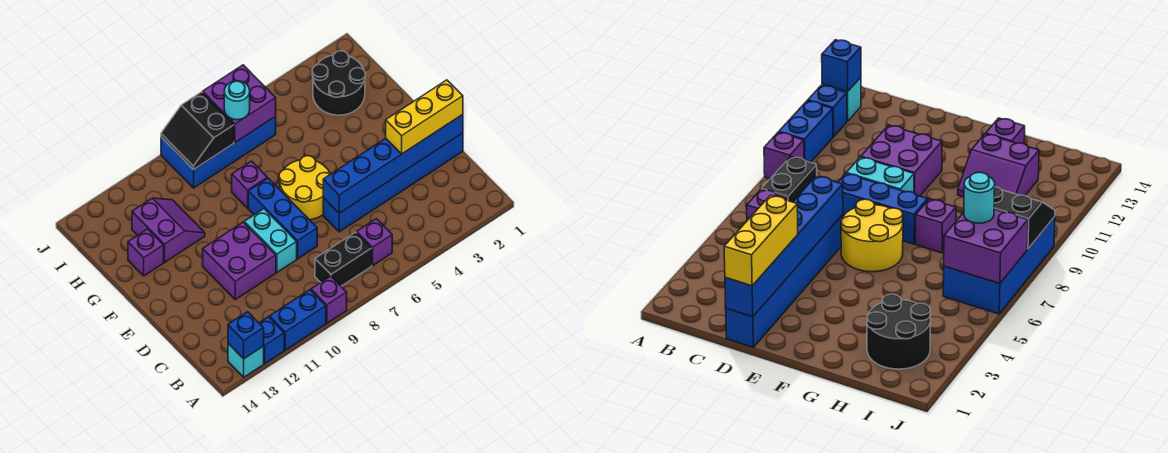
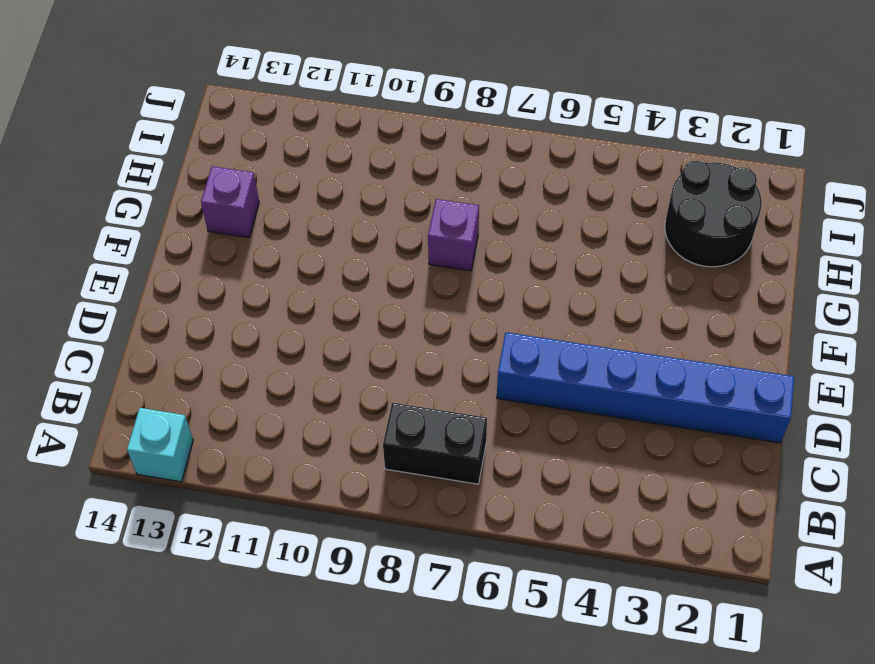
none -> purple 1x1 brick [311,276,347,323]
none -> blue 1x2 brick [269,290,326,350]
none -> blue 1x1 brick [259,317,284,364]

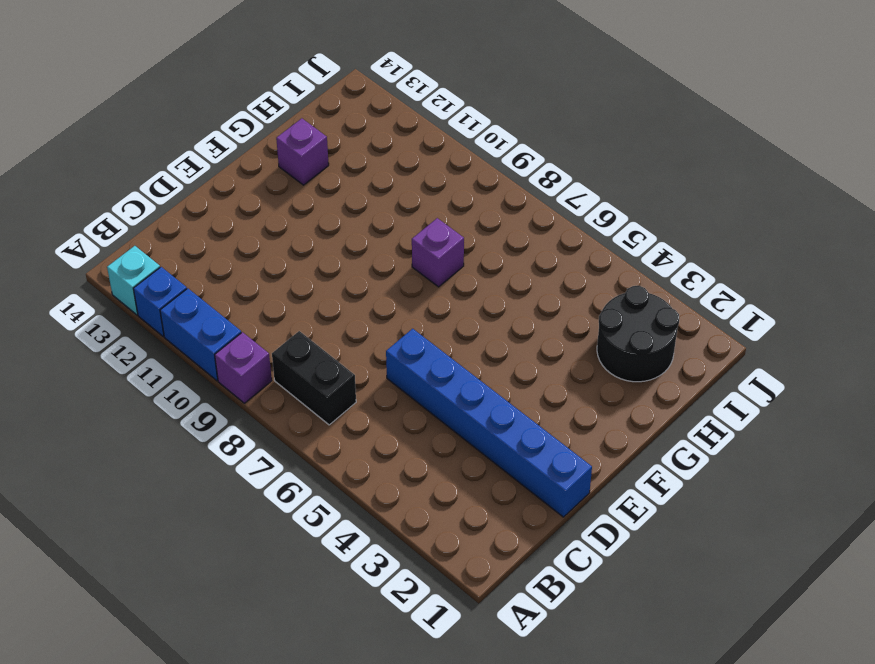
none -> purple 1x1 brick [357,219,392,266]
none -> blue 1x3 brick [248,178,317,259]
none -> cyan 1x2 brick [244,209,297,272]

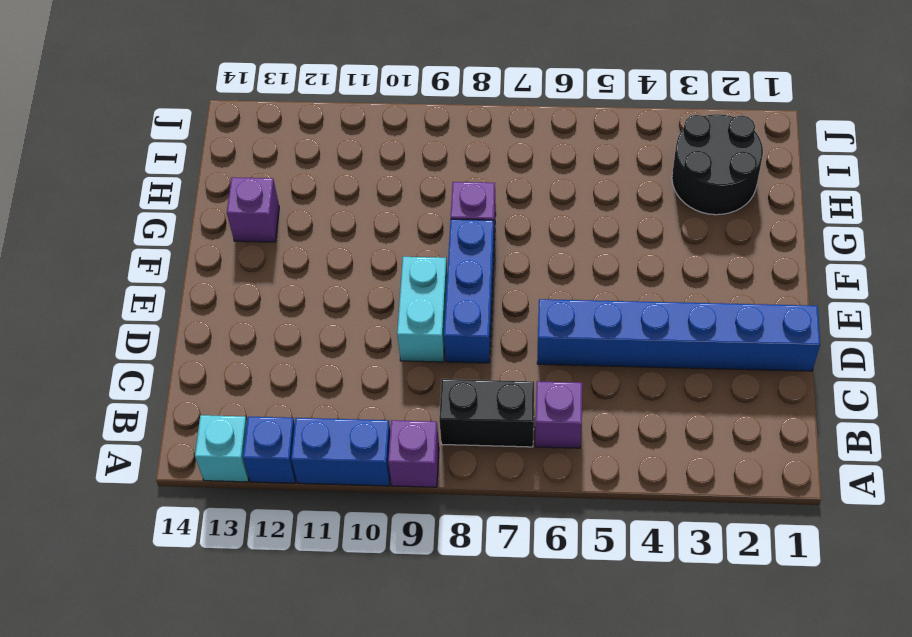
none -> purple 2x2 brick [203,222,276,299]
none -> yellow 2x2 round brick [279,156,330,220]
none -> purple 2x2 slope [132,198,205,262]

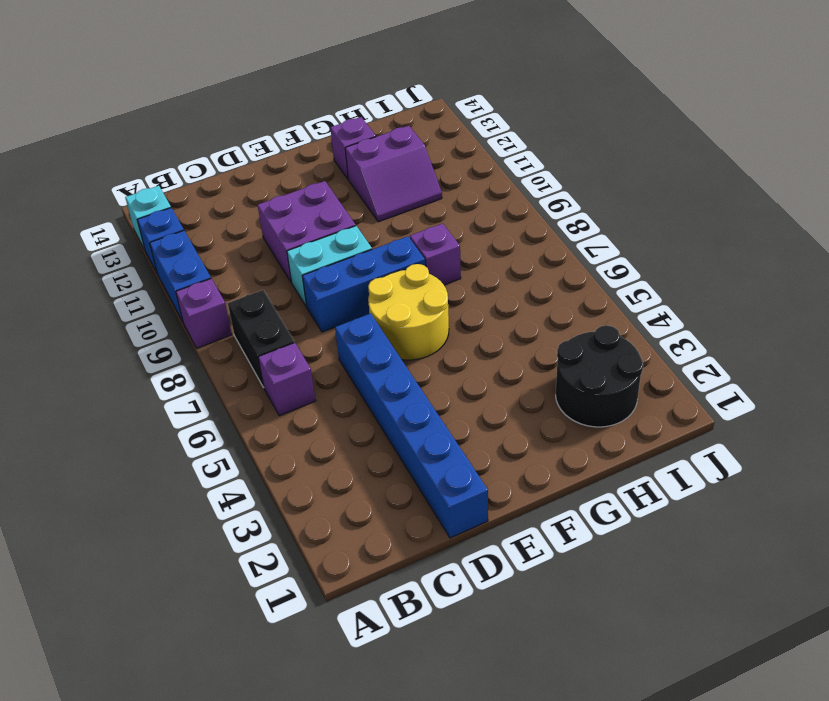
none -> blue 2x4 brick [161,116,276,188]
none -> blue 1x1 brick [228,312,264,359]
none -> blue 1x6 brick [323,115,463,213]

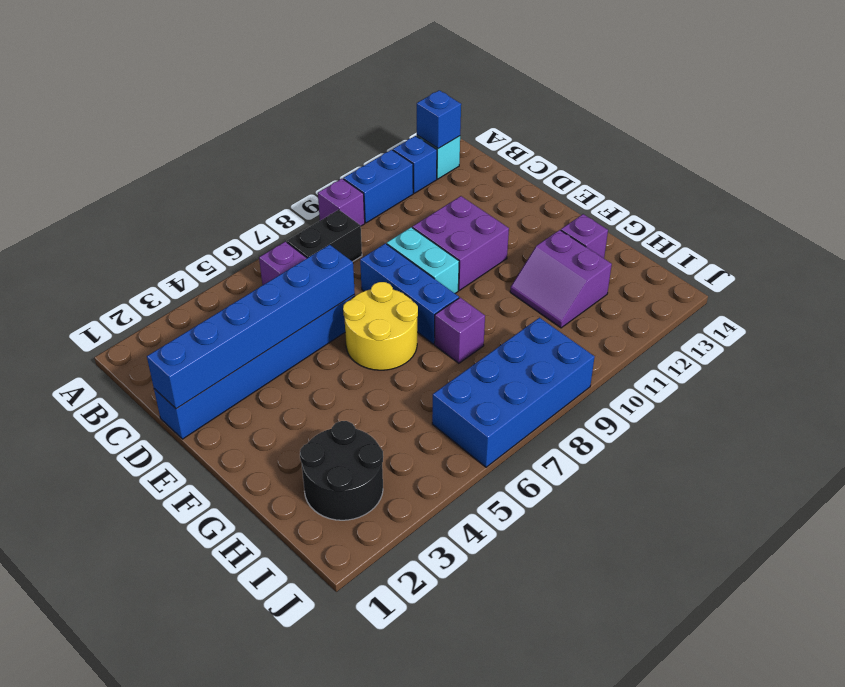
none -> purple 2x2 brick [203,65,276,142]
none -> black 2x2 slope [161,92,234,170]
none -> yellow 1x3 brick [386,80,463,154]

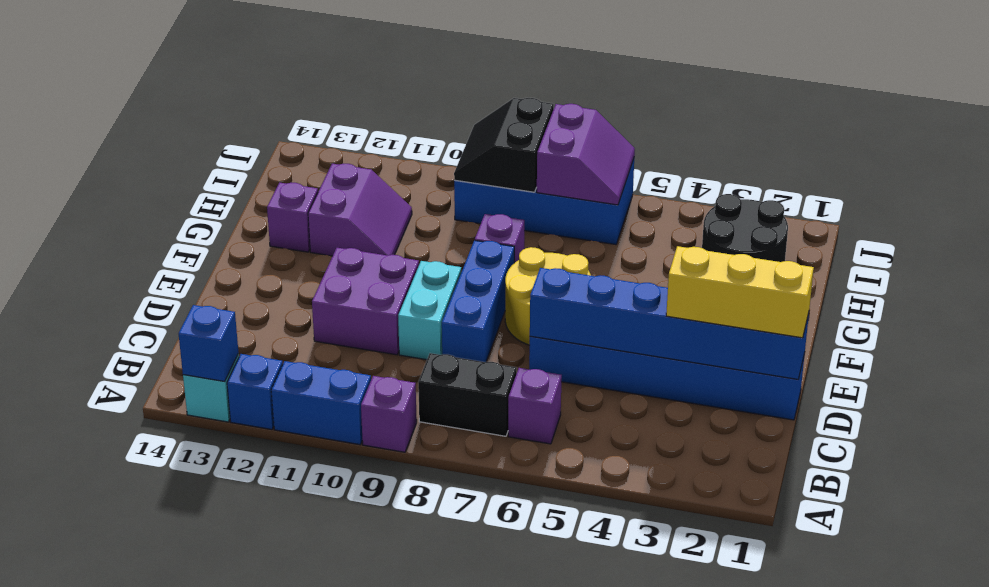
purple 2x2 slope [537,104,635,205] -> purple 2x2 brick [203,65,276,142]
none -> cyan 1x1 round brick [224,81,250,120]

